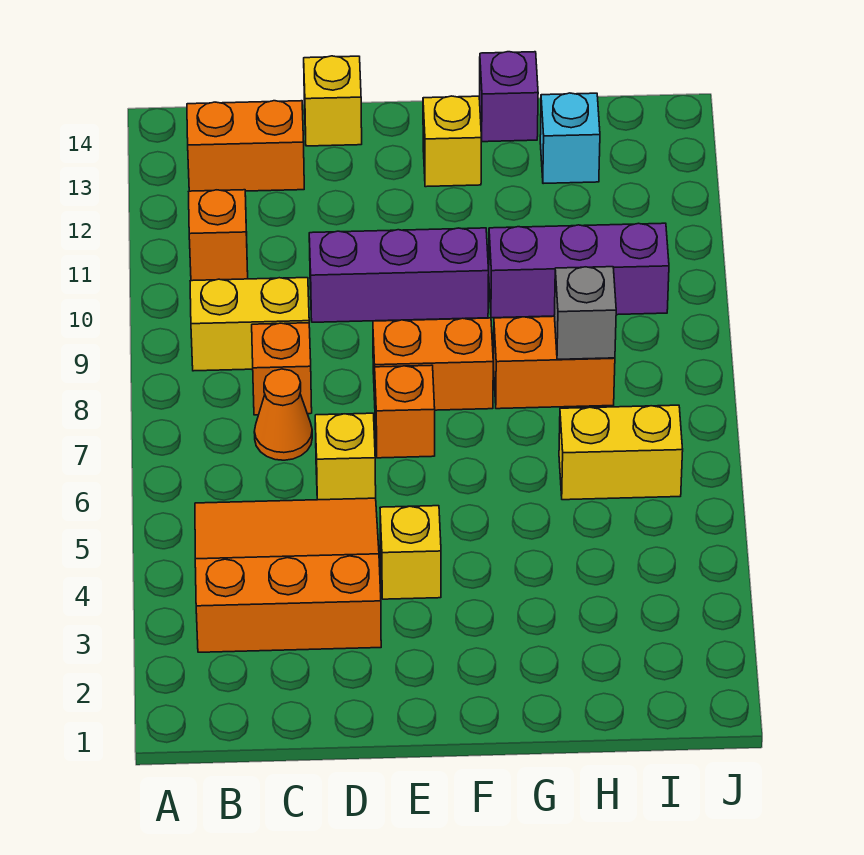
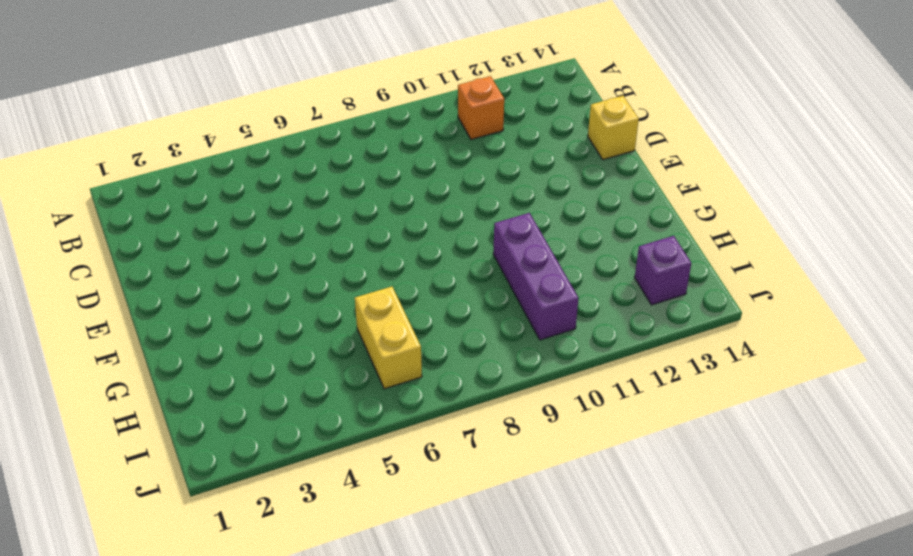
purple 1x1 brick [635,236,691,305] -> purple 1x1 brick moved to [480,52,538,142]
none -> orange 3x3 slope [195,498,381,652]
none -> yellow 1x2 brick [190,278,309,371]
none -> orange 1x2 brick [187,101,304,191]

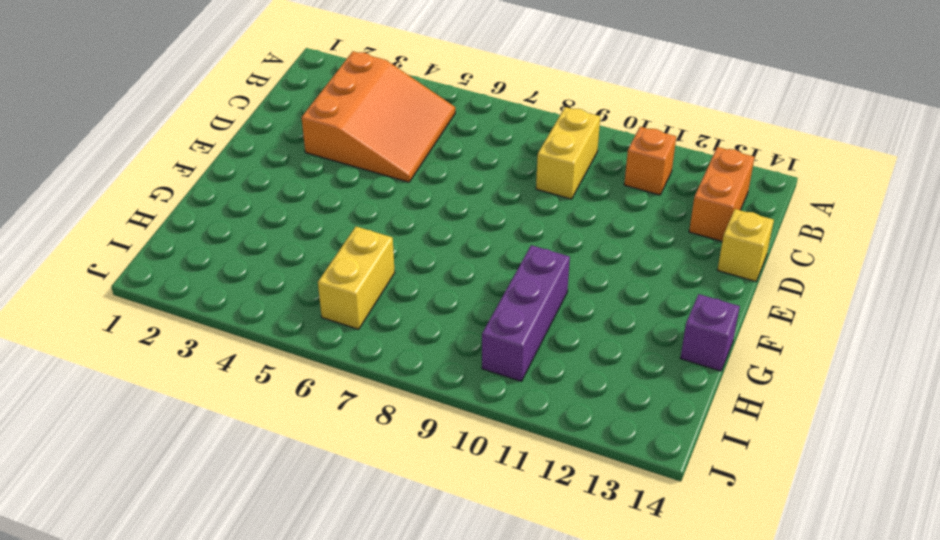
none -> orange 1x1 cone [254,369,312,460]
none -> orange 1x1 brick [252,323,312,415]
none -> yellow 1x1 brick [315,413,376,500]

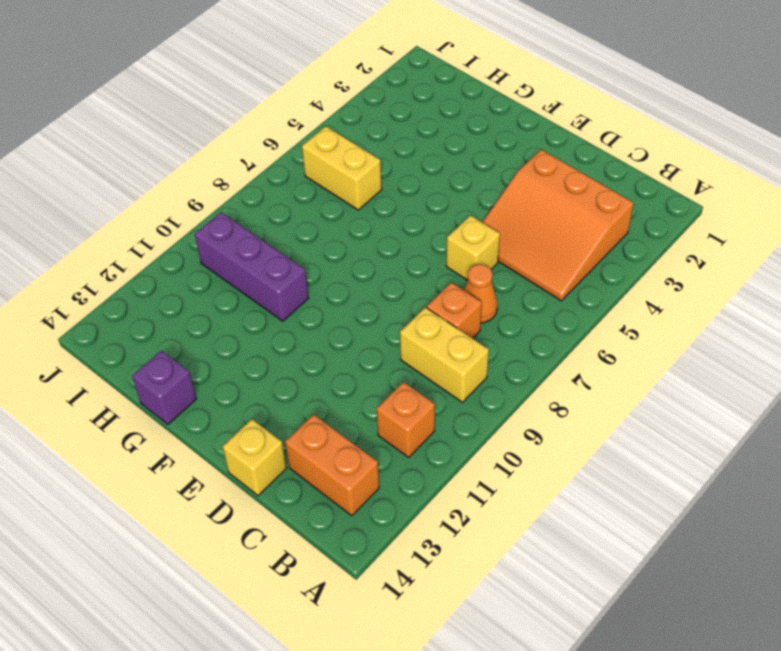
none -> purple 1x3 brick [309,228,489,322]
none -> yellow 1x1 brick [380,506,441,599]
none -> orange 1x1 brick [375,365,435,458]

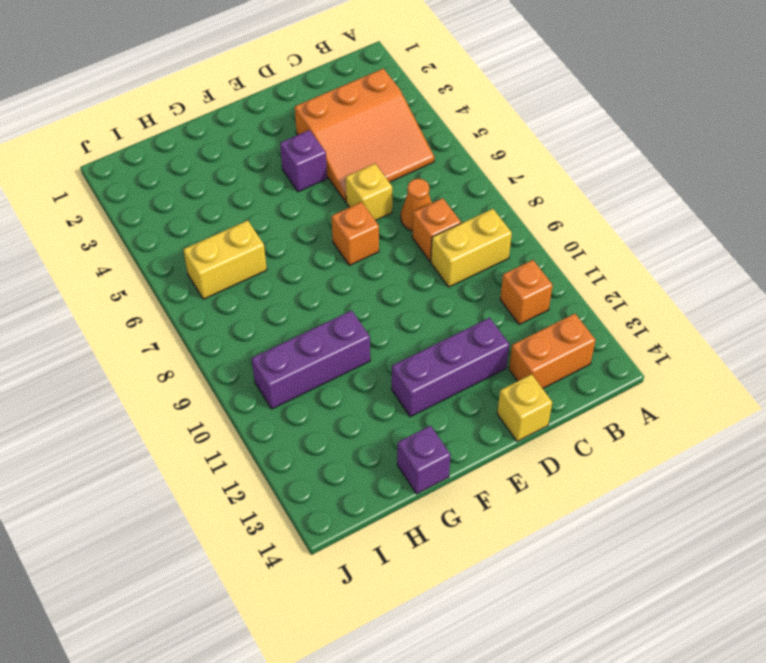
purple 1x3 brick [392,318,509,417] -> purple 1x3 brick moved to [309,228,489,322]
purple 1x1 brick [280,130,327,192] -> yellow 1x1 brick [380,506,441,599]
none -> orange 1x2 brick [373,318,493,410]
none -> yellow 1x1 brick [423,96,481,187]
none -> orange 1x2 brick [494,316,615,409]

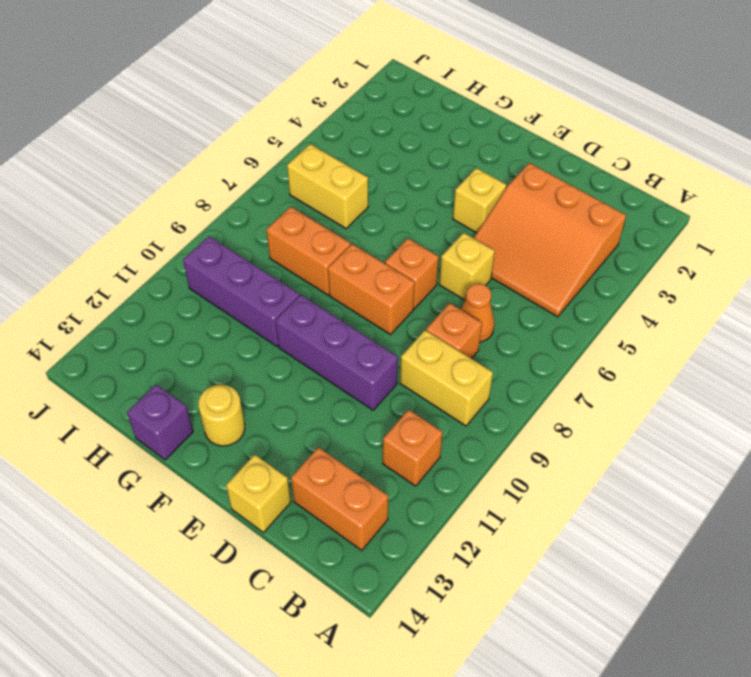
yellow 1x1 round brick [198,384,245,446] -> yellow 1x1 brick [423,96,481,187]
none -> cyan 1x1 brick [540,93,600,184]
none -> grey 1x1 brick [554,267,616,359]

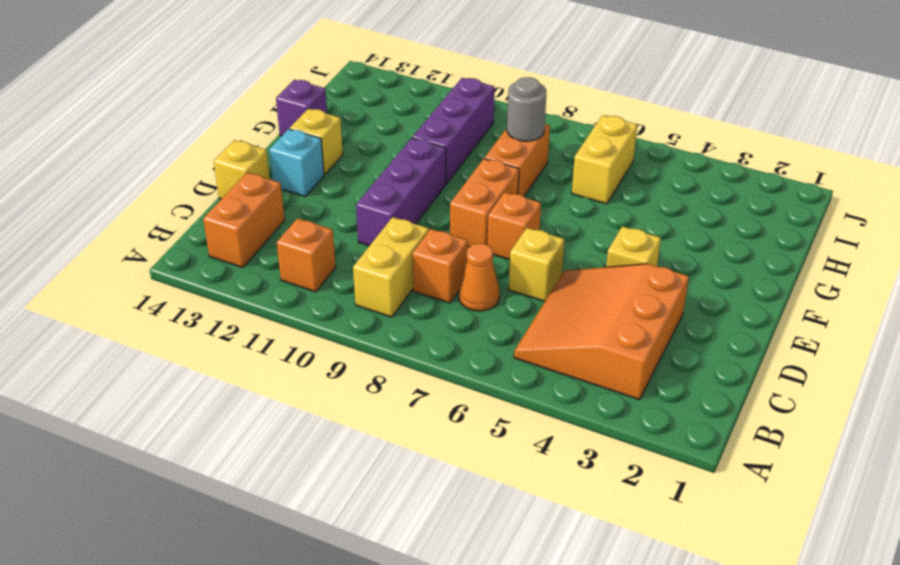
cyan 1x1 brick [269,129,324,196] -> cyan 1x1 brick moved to [540,93,600,184]
grey 1x1 round brick [507,77,547,141] -> grey 1x1 brick [554,267,616,359]

